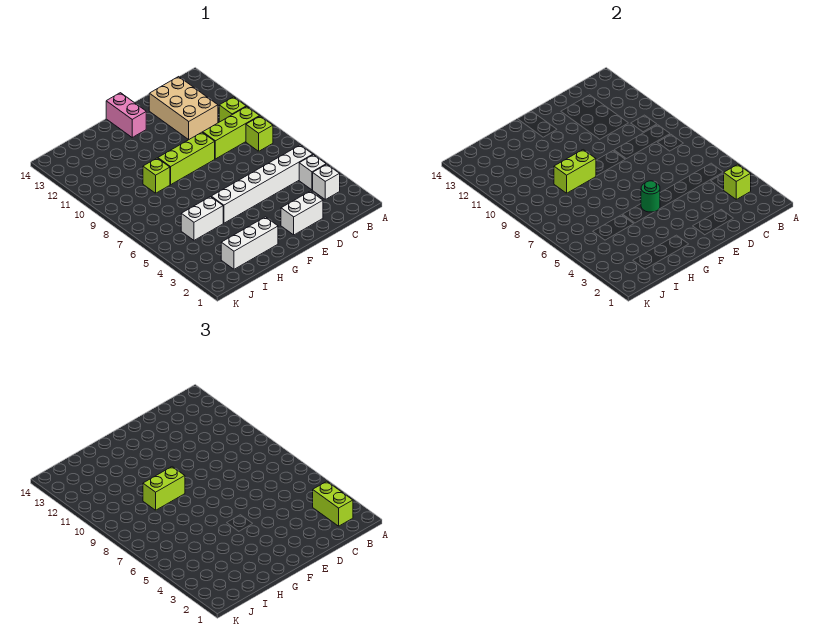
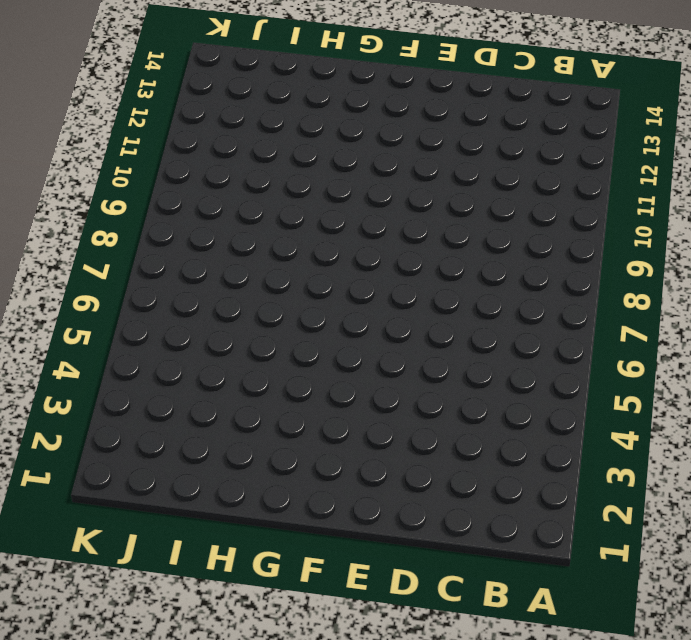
none -> white 1x1 brick [313,164,340,199]
none -> white 1x1 brick [299,155,326,190]
none -> white 1x6 brick [211,145,313,223]

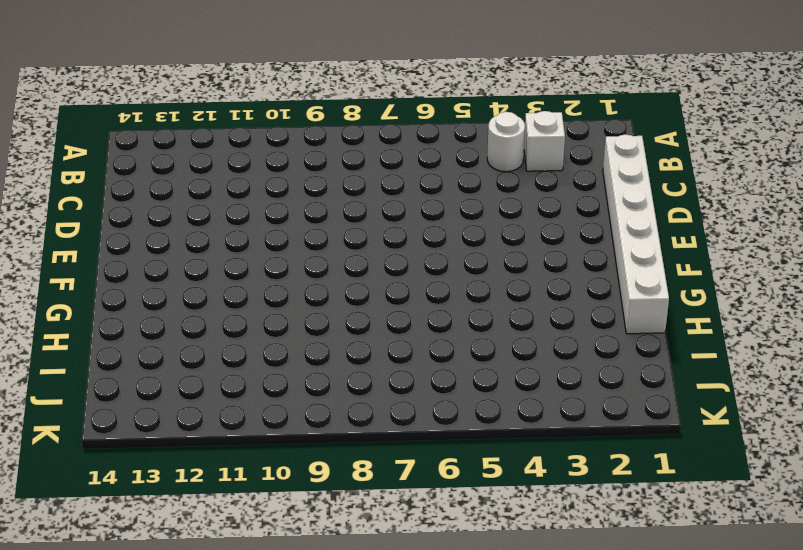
white 1x1 round brick [487,112,525,172] -> white 1x1 brick [299,155,326,190]
white 1x6 brick [603,134,669,334] -> white 1x6 brick moved to [211,145,313,223]
none -> lime 1x1 brick [246,116,273,151]
none -> lime 1x3 brick [203,106,259,159]
none -> lime 1x1 brick [219,97,246,122]

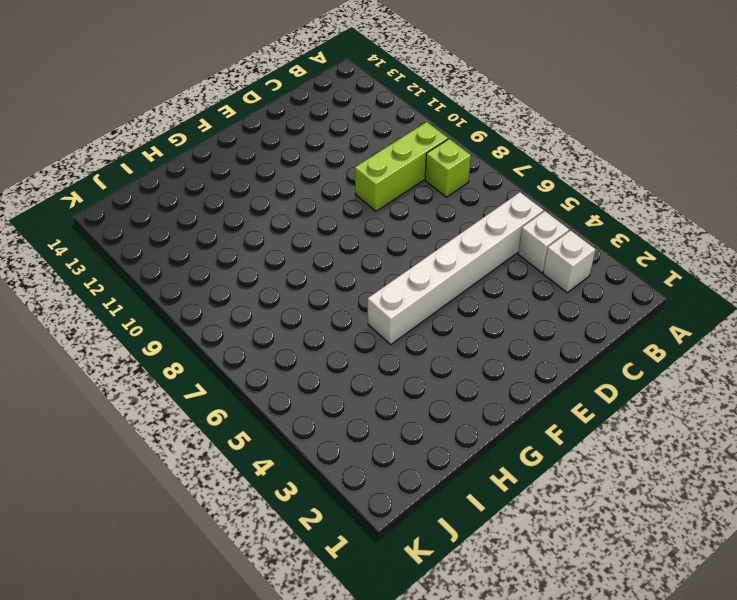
none -> lime 1x1 brick [219,97,246,122]
none -> tan 2x3 brick [149,77,218,140]
none -> white 1x2 brick [281,191,323,235]

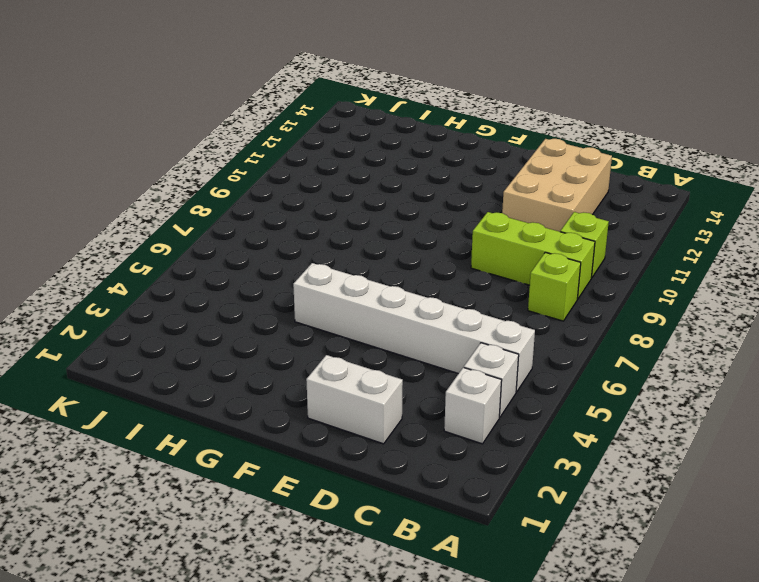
none -> lime 1x3 brick [158,132,215,185]
none -> pink 1x2 brick [106,93,146,137]
none -> white 1x3 brick [221,217,278,269]

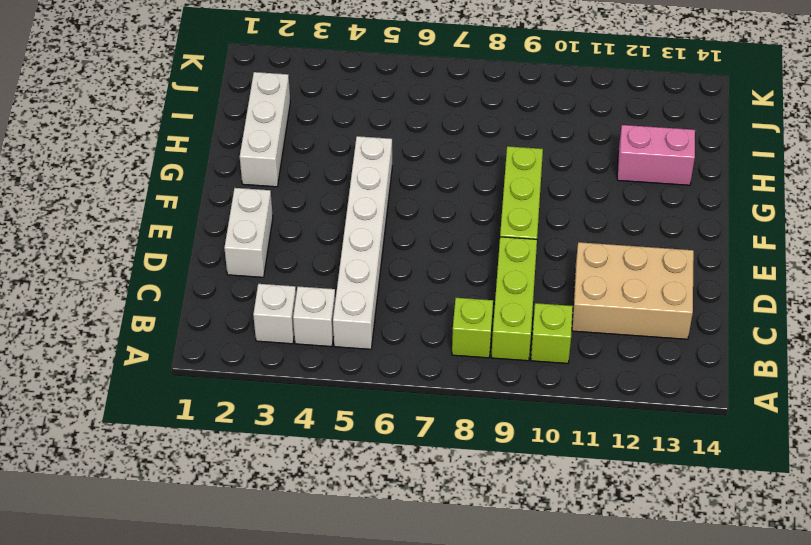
pink 1x2 brick [617,125,695,185] -> pink 1x2 brick moved to [106,93,146,137]
none -> white 1x2 brick [181,197,223,240]
none -> lime 1x1 brick [143,158,170,193]
none -> lime 1x1 brick [723,164,751,199]

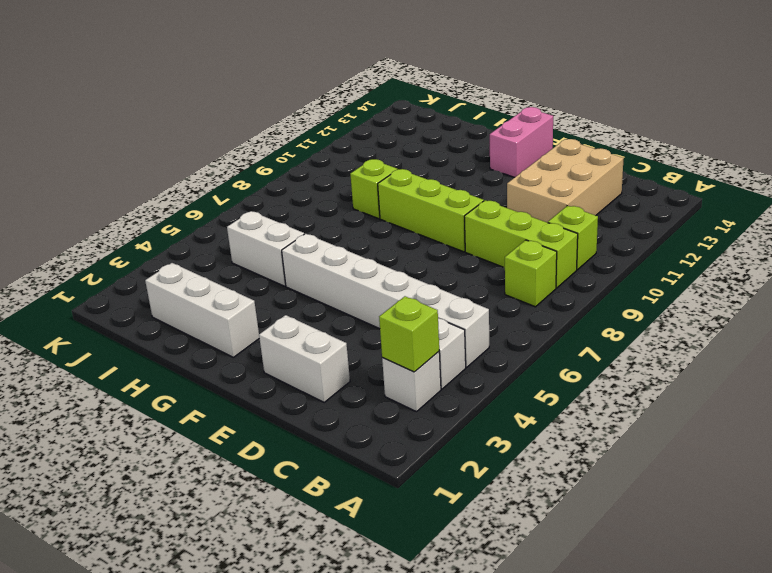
none -> green 1x1 round brick [641,181,660,212]
none -> lime 1x2 brick [554,150,596,193]
none -> lime 1x2 brick [313,481,353,526]

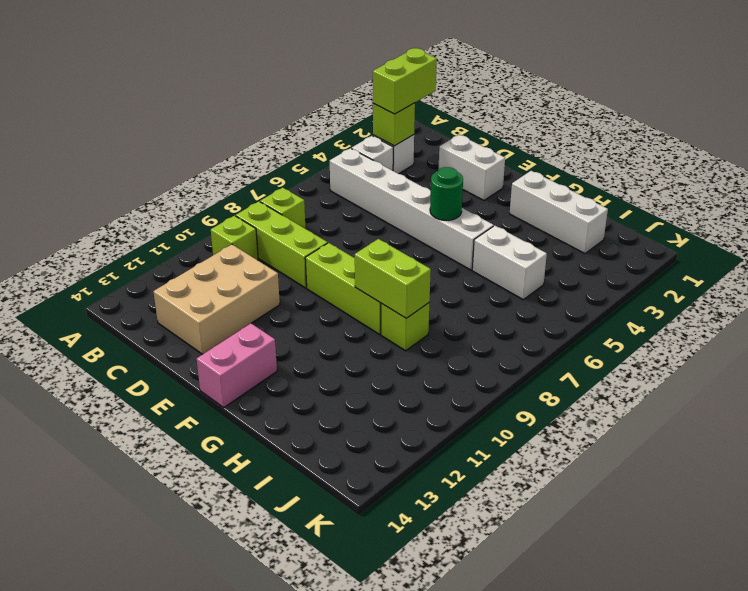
none -> lime 1x2 brick [143,467,185,510]

